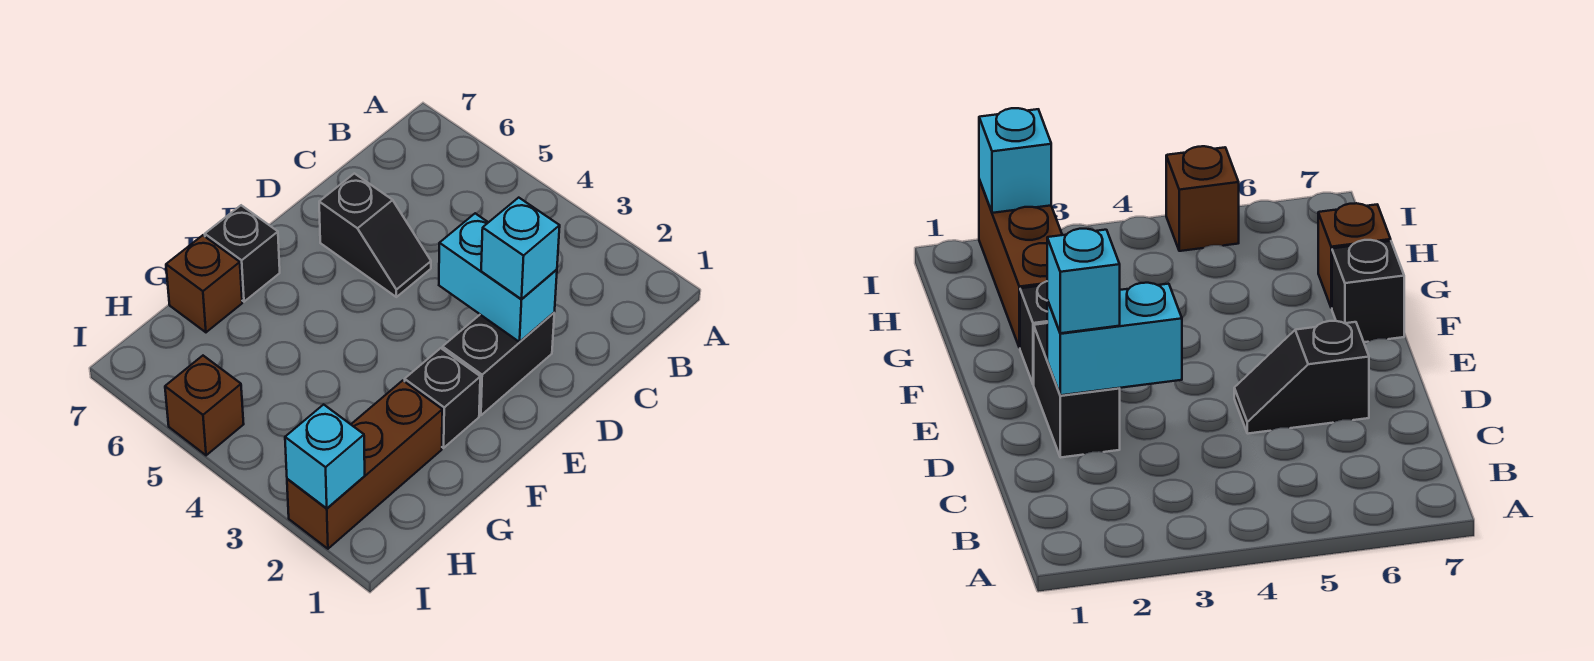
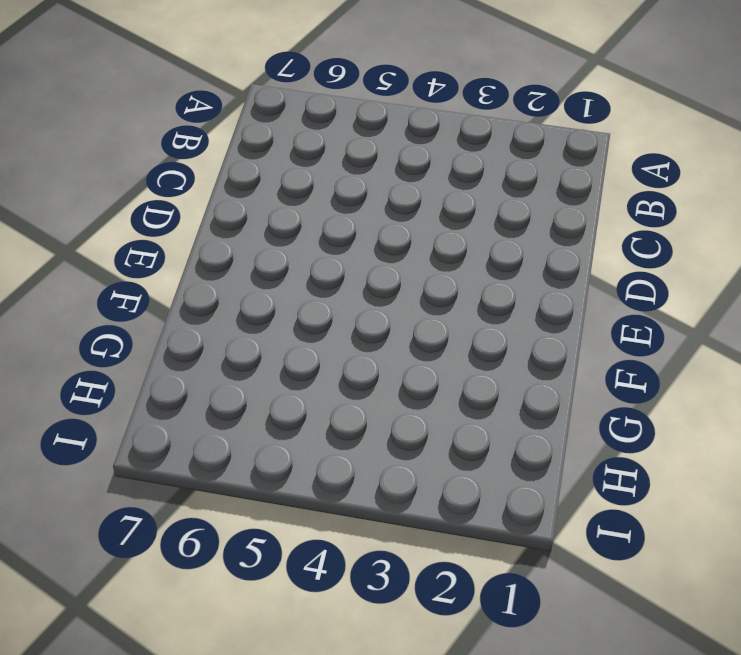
none -> black 1x2 brick [442,313,554,415]
none -> black 1x2 slope [319,173,431,297]

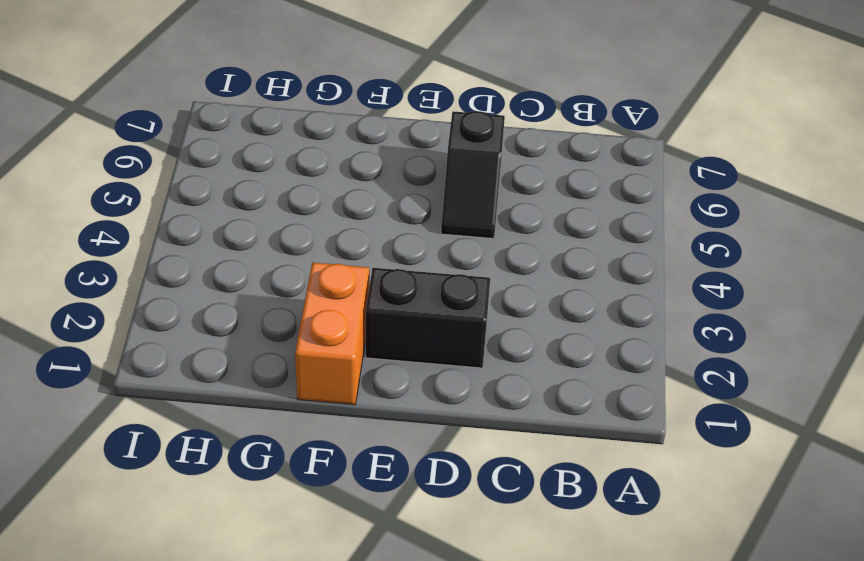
orange 1x2 brick [295,263,369,405] -> black 1x1 brick [405,348,480,448]
none -> black 1x1 brick [205,205,280,302]
none -> brown 1x3 brick [287,381,442,549]

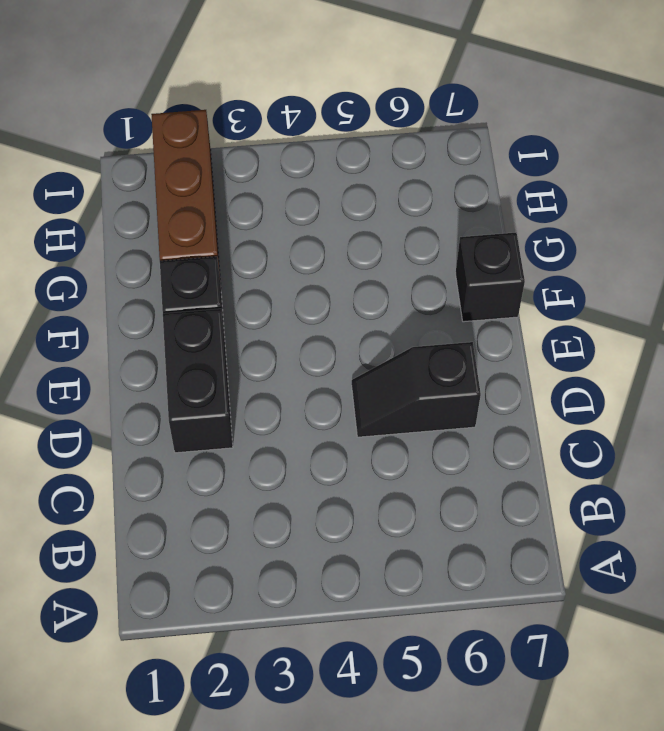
none -> brown 1x1 brick [166,235,242,332]
none -> brown 1x1 brick [165,356,244,455]

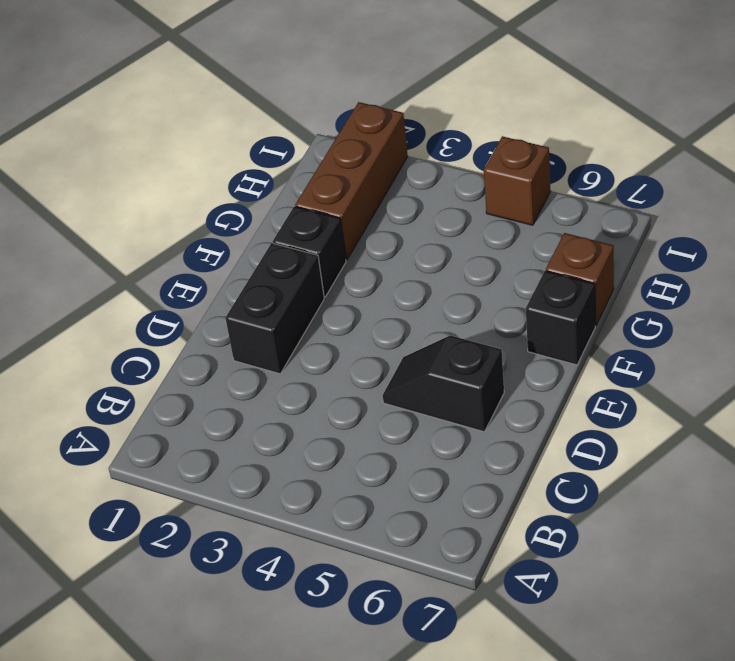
none -> cyan 1x2 brick [439,213,557,342]
none -> cyan 1x1 brick [285,405,365,509]

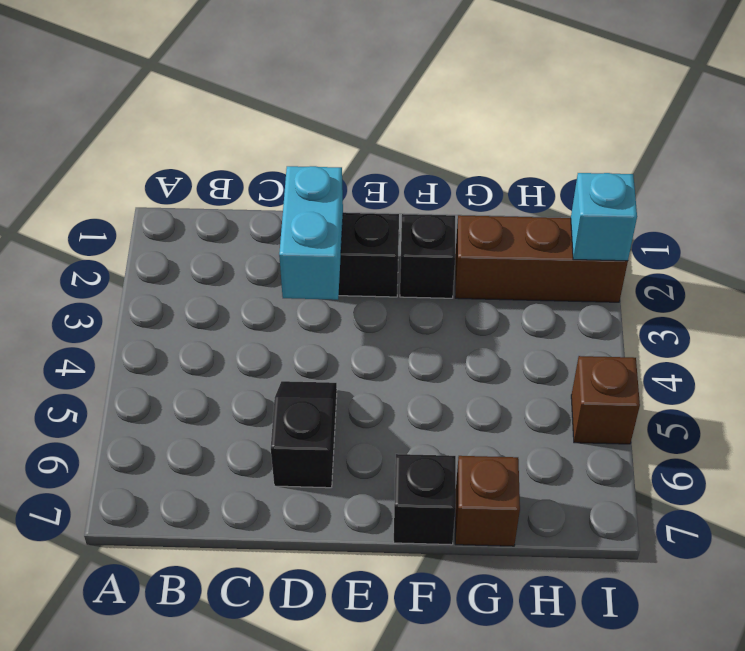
none -> cyan 1x1 brick [481,198,560,299]

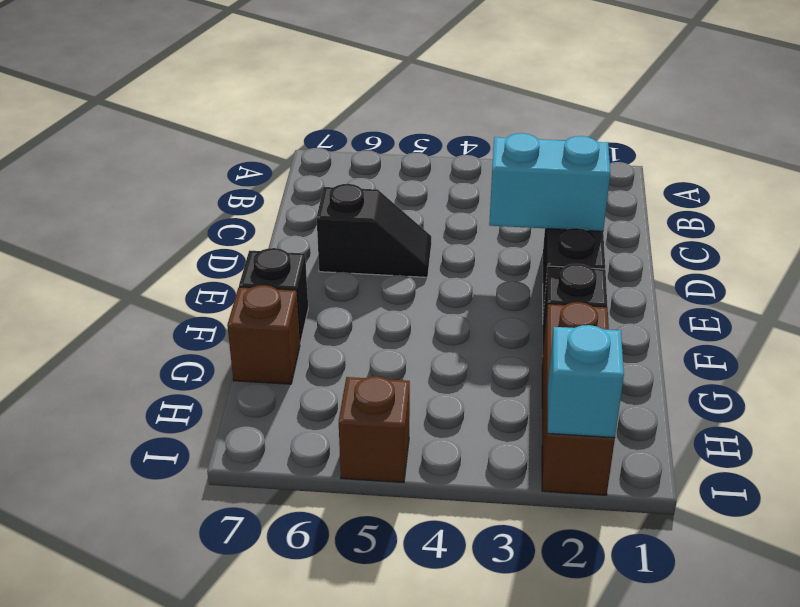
none -> cyan 1x1 brick [481,198,560,299]

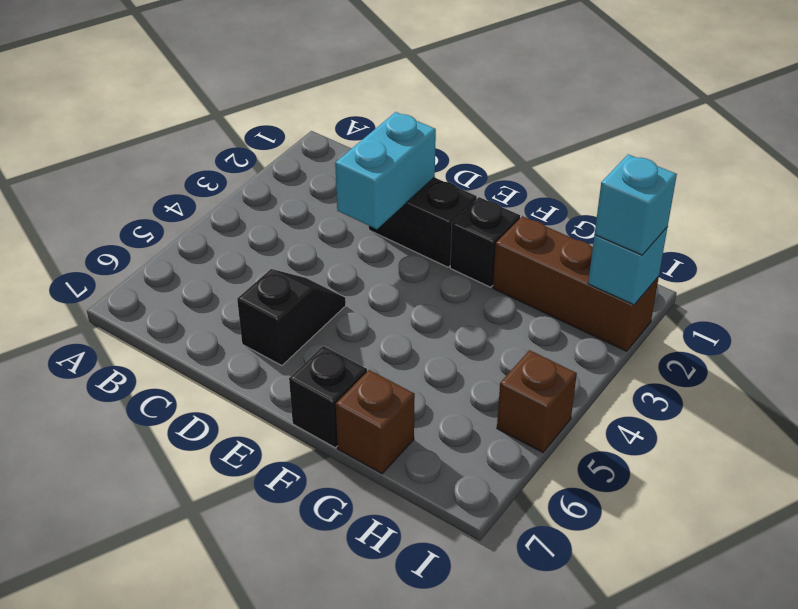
cyan 1x1 brick [595,154,677,255] -> cyan 1x1 brick moved to [481,198,560,299]

